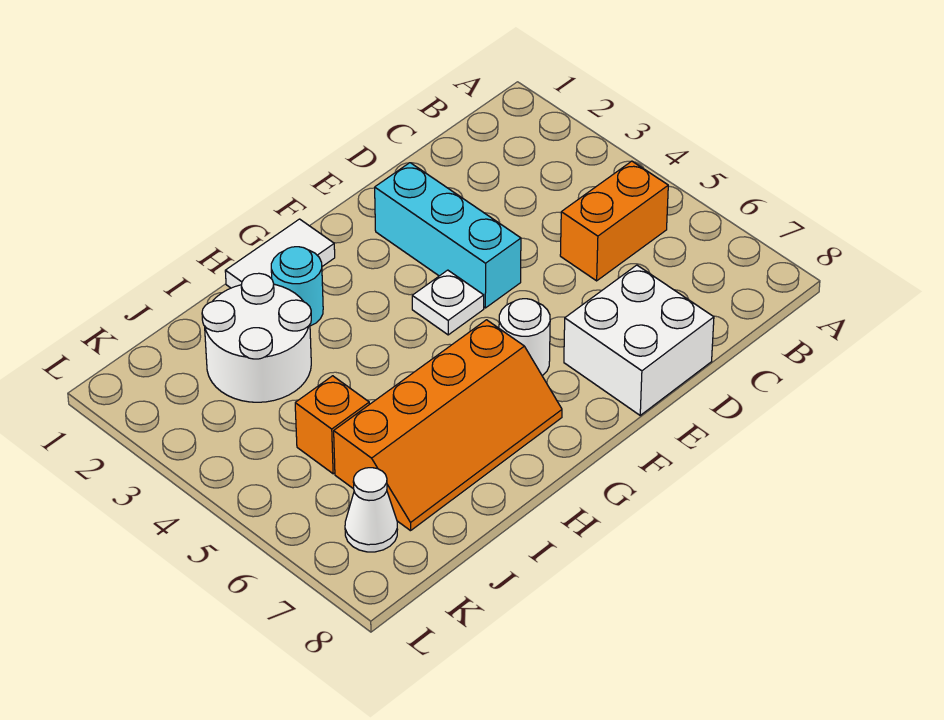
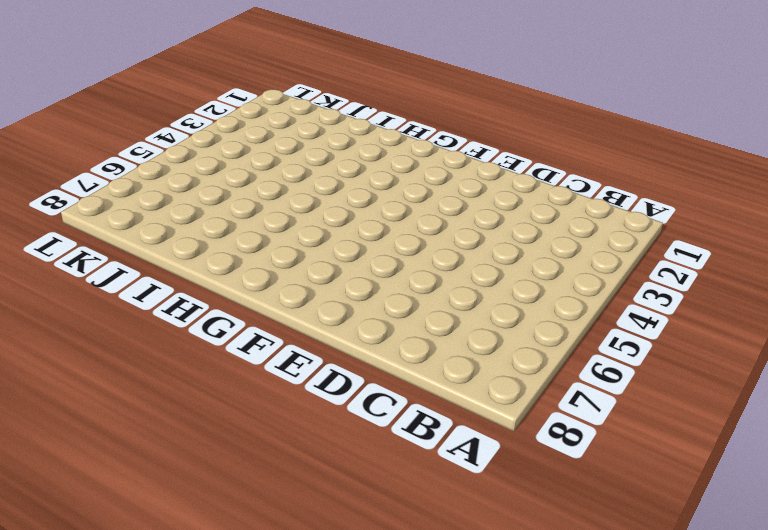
none -> orange 1x2 brick [560,161,668,281]
none -> white 2x2 brick [564,265,714,415]

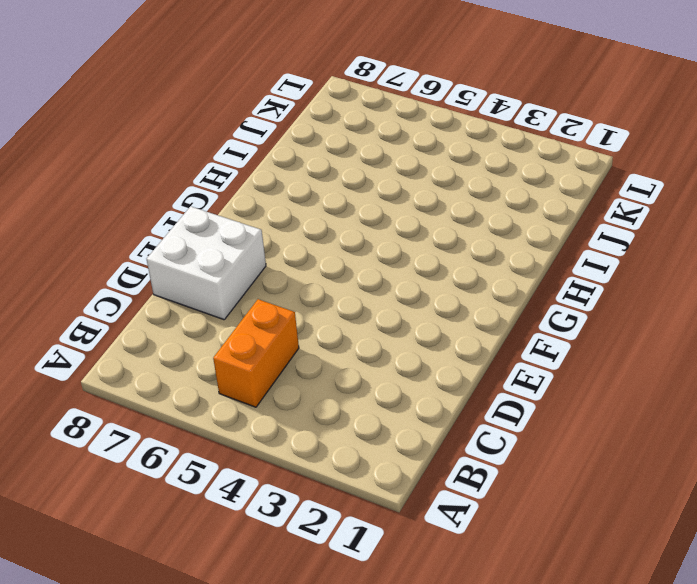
none -> cyan 1x3 brick [375,163,521,308]
none -> white 1x1 plate [412,270,484,335]

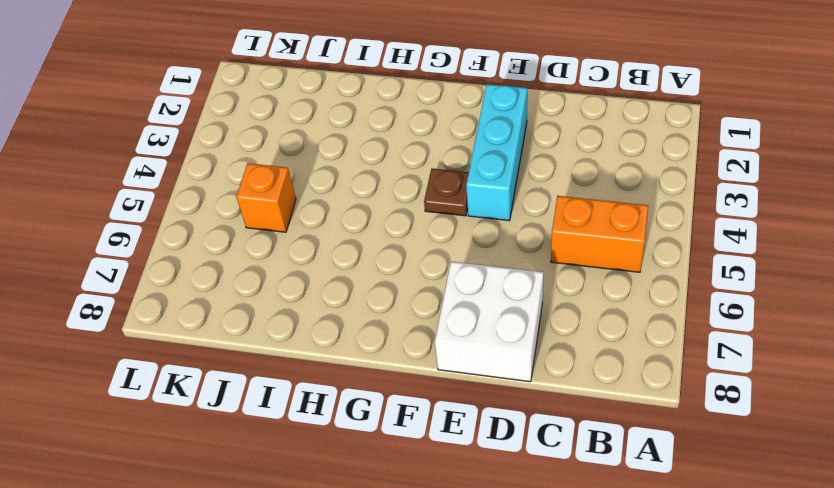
brown 1x1 plate [424,169,469,216] -> white 1x1 plate [412,270,484,335]
none -> white 1x1 round brick [499,299,550,376]
none -> white 1x2 tile [225,219,335,288]

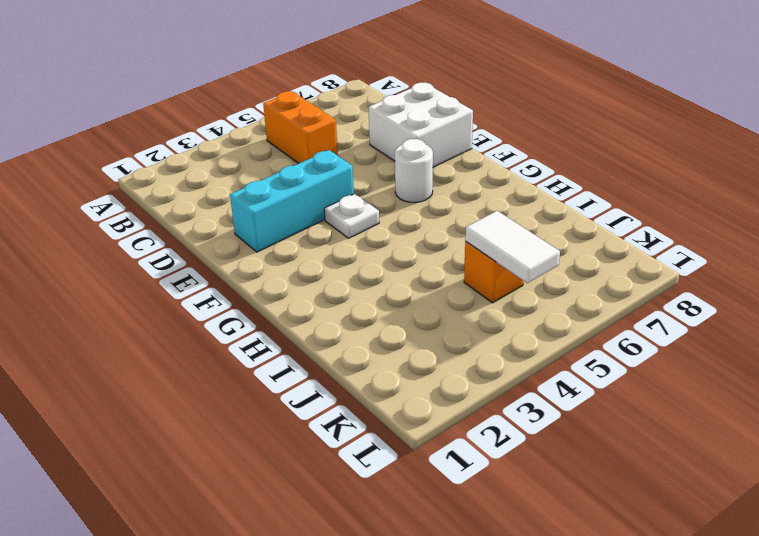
white 1x2 tile [465,211,560,283] -> white 1x2 tile moved to [225,219,335,288]
none -> orange 2x4 slope [334,320,562,531]
none -> cyan 1x1 round brick [271,247,323,326]

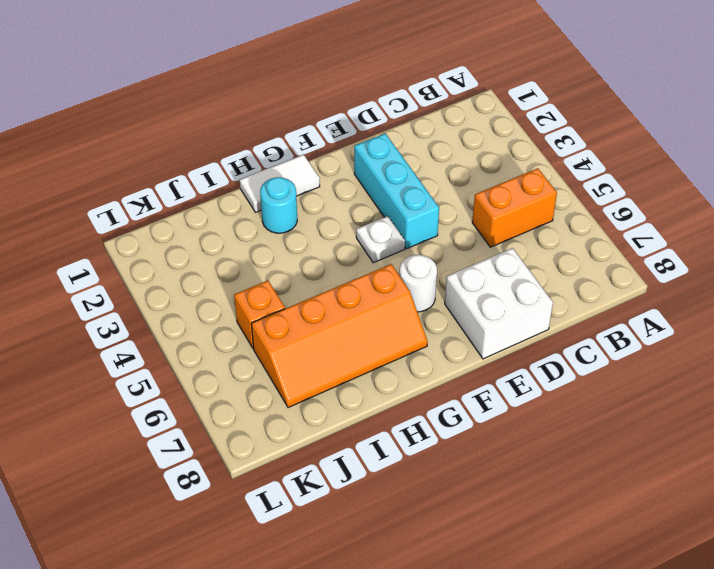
none -> white 2x2 round brick [202,273,311,402]
none -> white 1x1 cone [345,468,398,552]

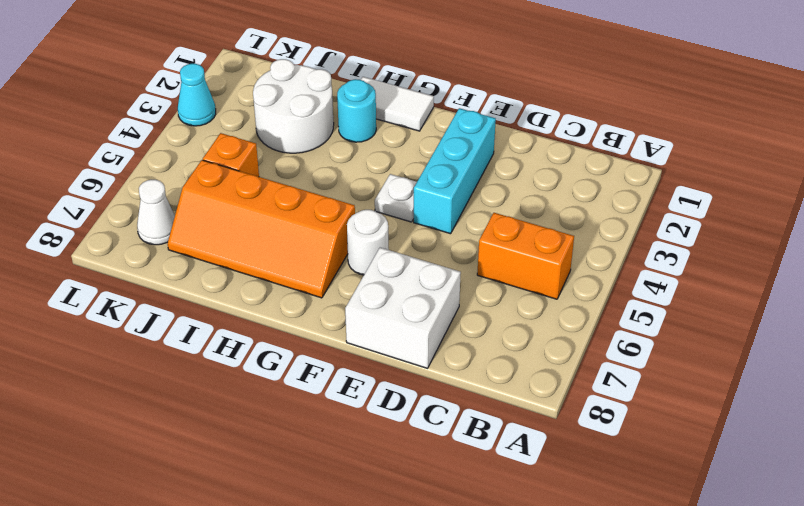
cyan 1x1 cone [178,64,216,126] -> none

